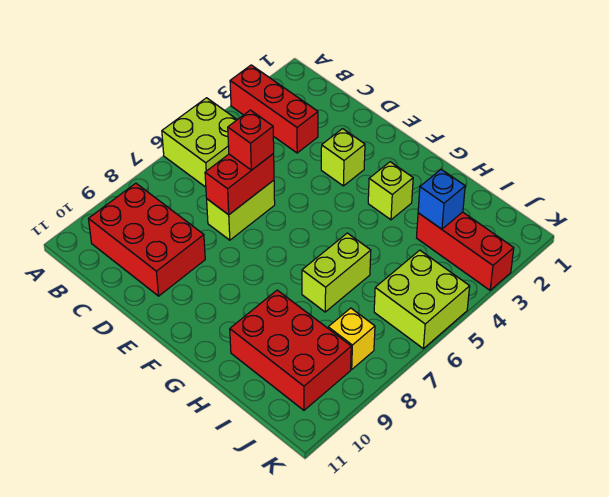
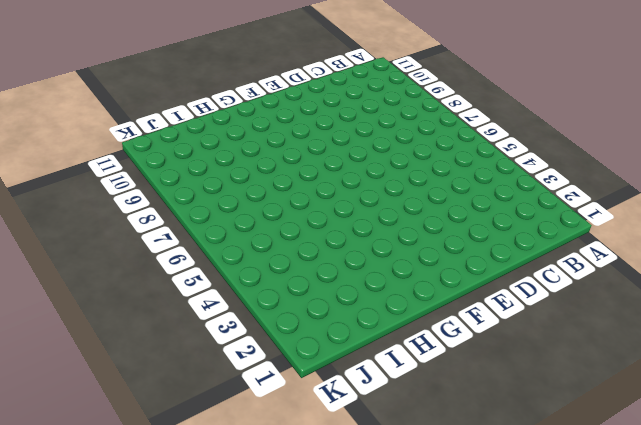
none -> red 1x3 brick [230,65,318,153]
none -> lime 2x2 brick [162,98,237,187]
none -> red 2x3 brick [89,183,205,296]

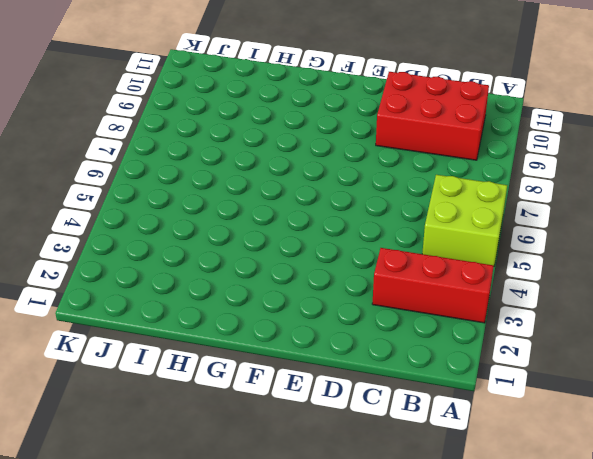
none -> lime 1x2 brick [207,180,275,240]
none -> lime 1x1 brick [321,129,365,186]
none -> lime 1x1 brick [368,162,413,220]

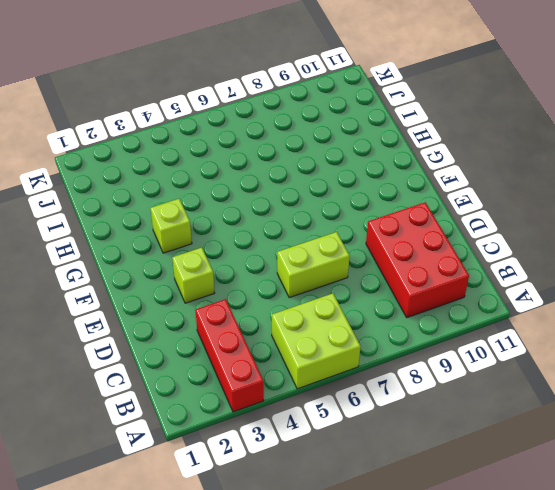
none -> lime 1x2 brick [302,233,371,312]
none -> red 2x3 brick [230,290,351,410]
none -> red 1x3 brick [417,212,514,290]

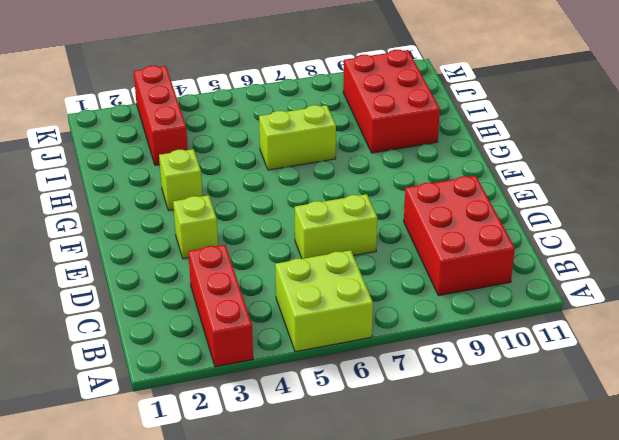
none -> lime 2x2 brick [374,250,470,349]
none -> yellow 1x1 brick [328,308,375,369]
none -> red 1x2 brick [205,154,274,215]

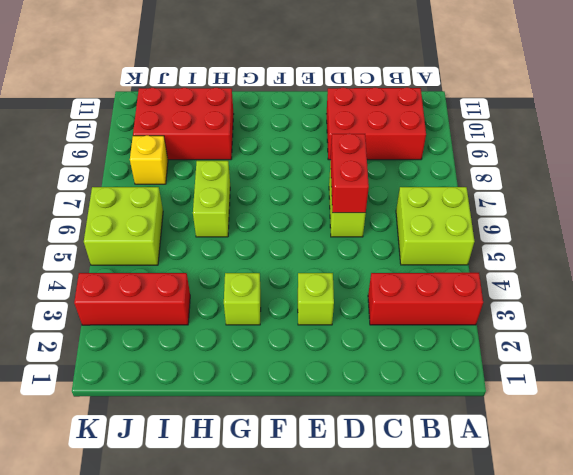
none -> blue 1x1 brick [418,169,465,229]
none -> red 1x1 brick [228,110,274,170]

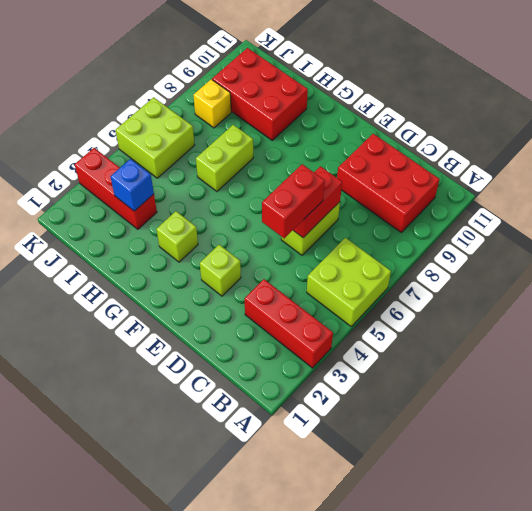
red 1x2 brick [262,164,325,238] -> red 1x1 brick [228,110,274,170]

